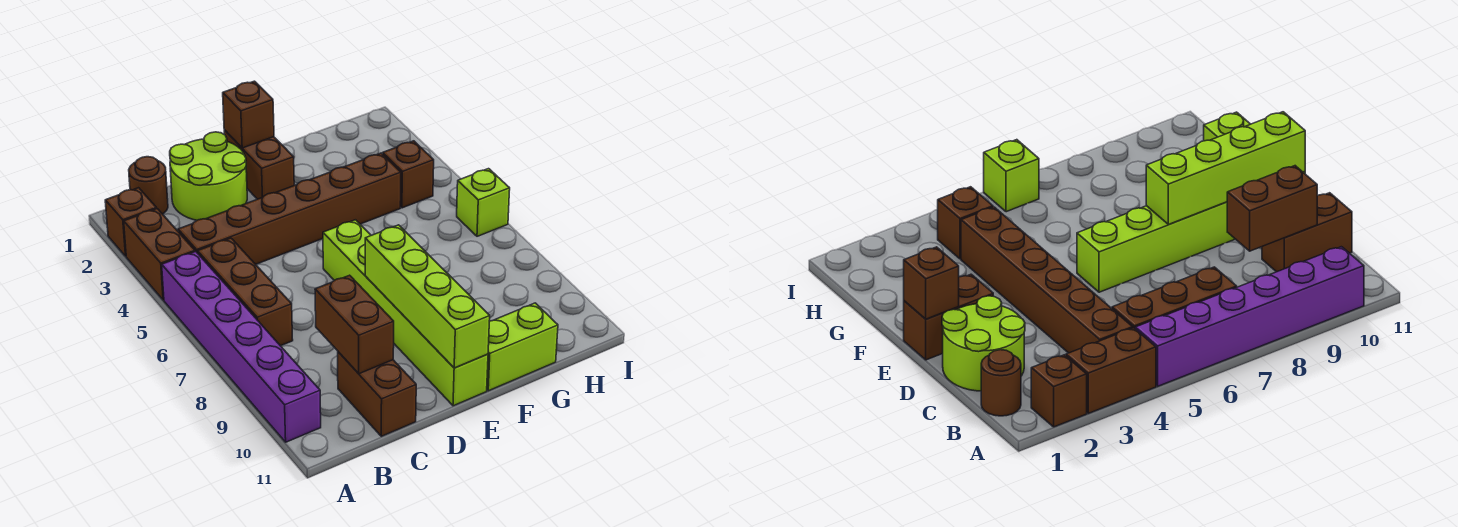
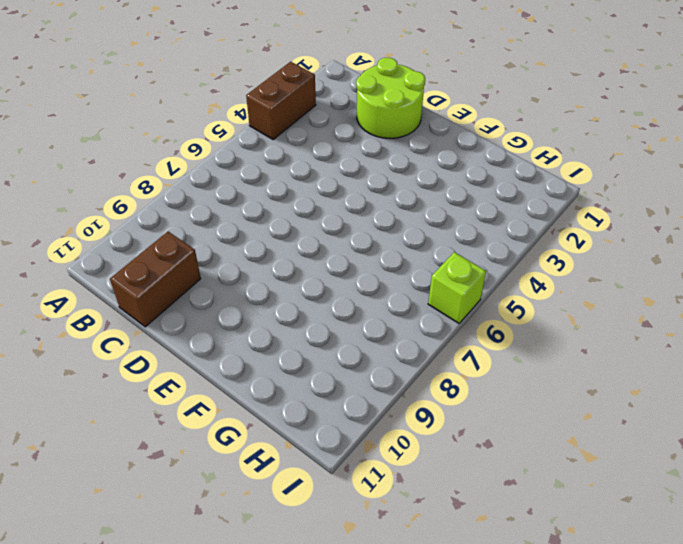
none -> brown 1x1 brick [105,188,157,256]
none -> purple 1x6 brick [162,252,321,442]
none -> brown 1x1 round brick [129,157,168,214]

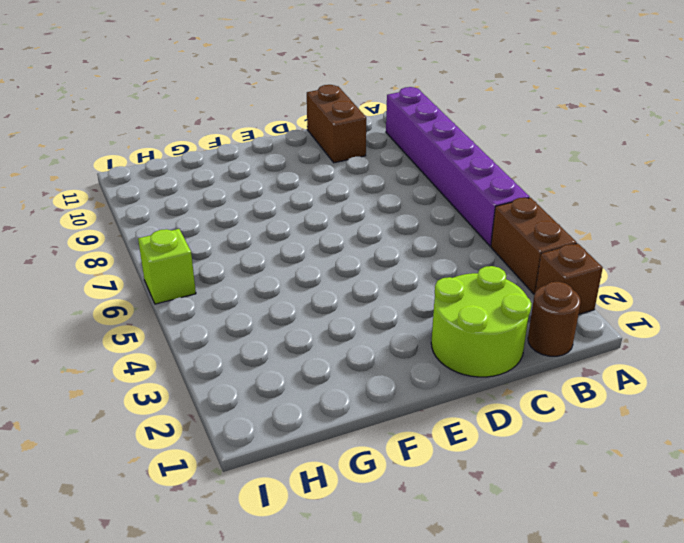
none -> brown 1x6 brick [178,153,401,264]
none -> brown 1x3 brick [198,238,293,346]
none -> brown 1x2 brick [224,130,294,199]

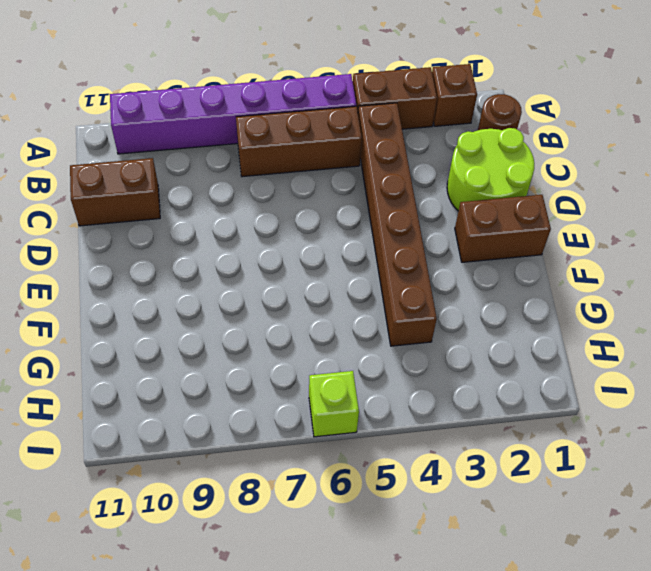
none -> lime 1x6 brick [323,220,488,406]
none -> lime 1x2 brick [487,303,558,391]
none -> brown 1x1 brick [383,141,434,208]

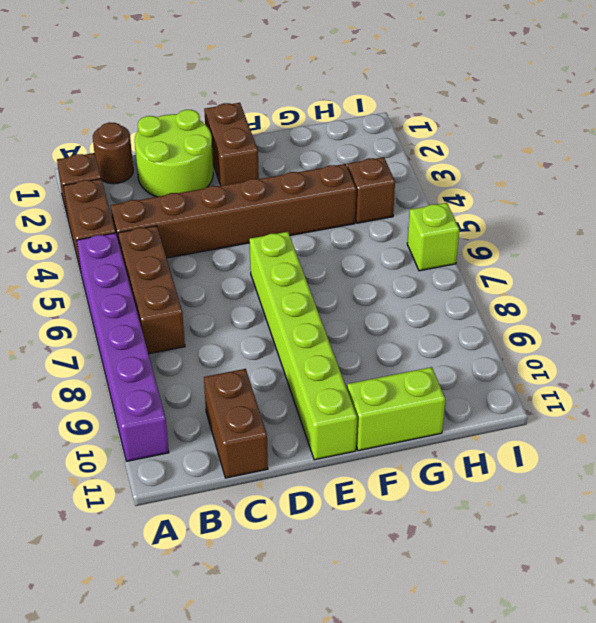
none -> brown 1x2 brick [315,275,394,374]
none -> brown 1x1 brick [223,81,274,148]
none -> lime 1x4 brick [365,225,490,368]

